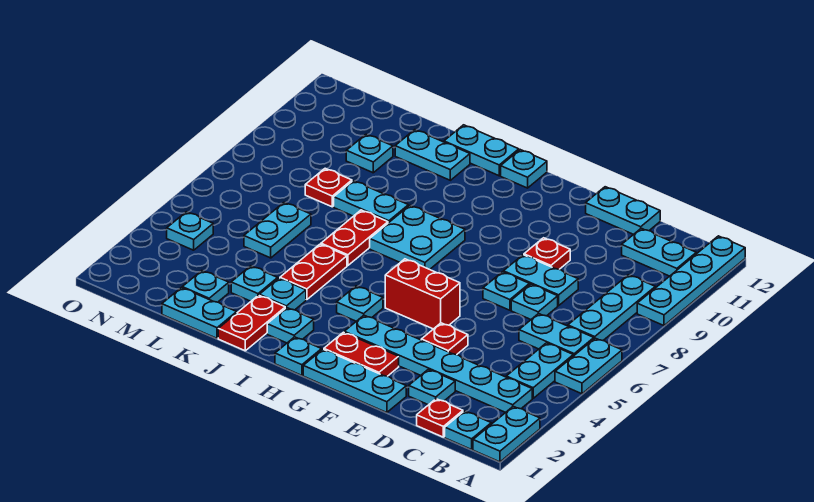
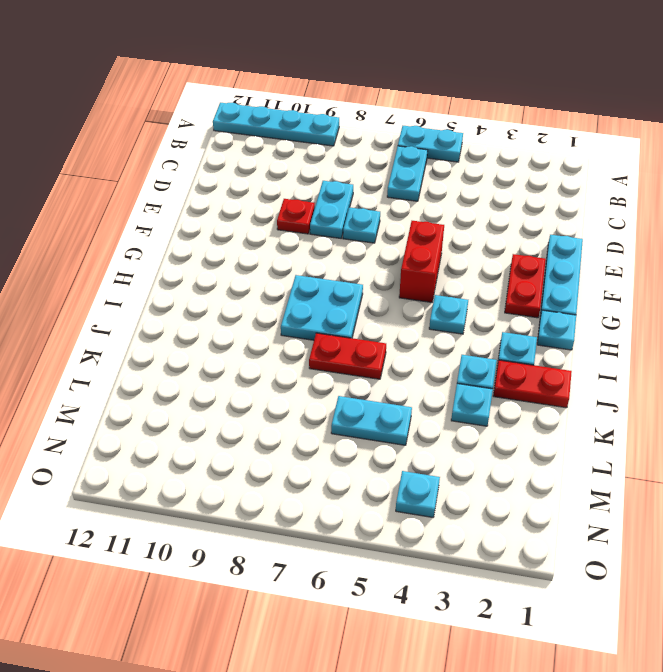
none -> cyan 1x2 plate [473,406,540,462]
none -> cyan 1x1 plate [445,411,491,450]
none -> cyan 1x6 plate [344,315,532,413]
none -> cyan 1x2 plate [506,343,573,398]

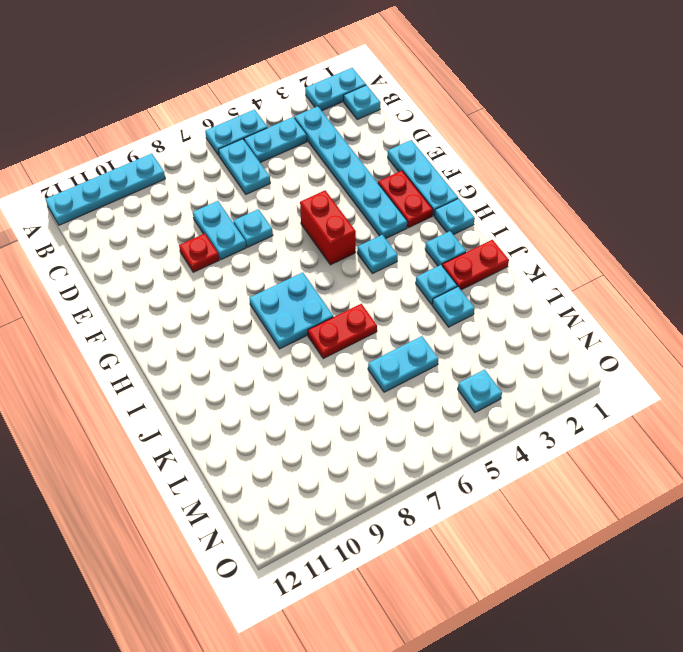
none -> cyan 1x3 plate [568,275,655,340]
none -> cyan 1x2 plate [622,228,696,276]
none -> red 1x1 plate [417,399,463,437]
none -> cyan 1x1 plate [409,369,455,405]

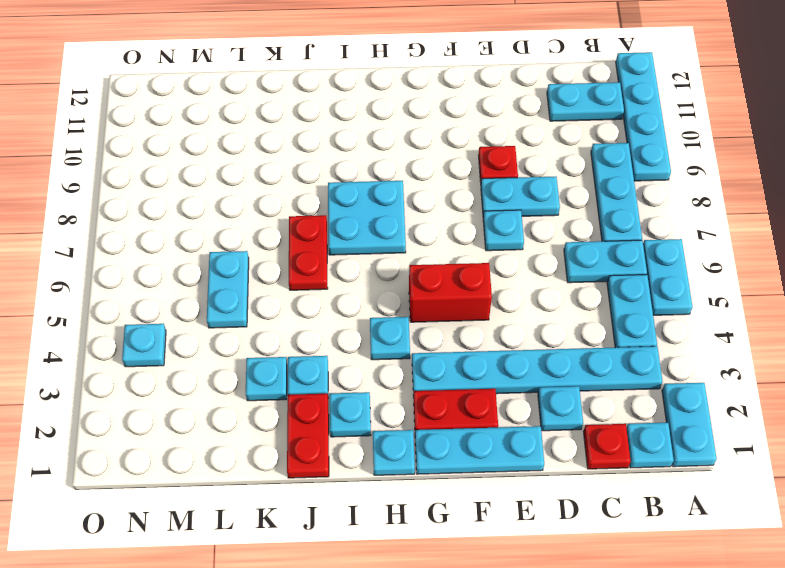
none -> cyan 1x1 plate [511,284,558,319]
none -> cyan 1x2 plate [586,187,660,234]
none -> red 1x1 plate [421,323,468,355]
none -> cyan 1x1 plate [501,150,547,188]

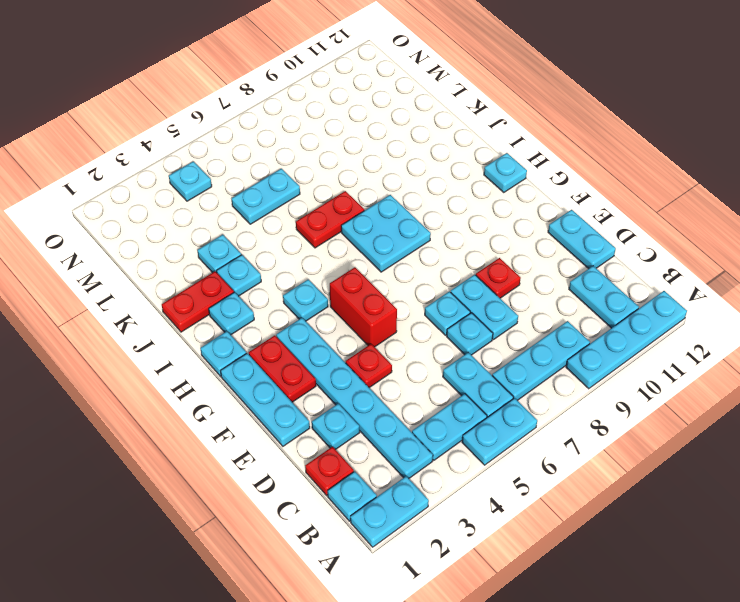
none -> cyan 1x2 plate [444,125,519,176]
none -> red 1x2 plate [280,244,347,300]
none -> cyan 1x2 plate [334,181,408,223]
none -> cyan 1x2 plate [395,130,470,180]

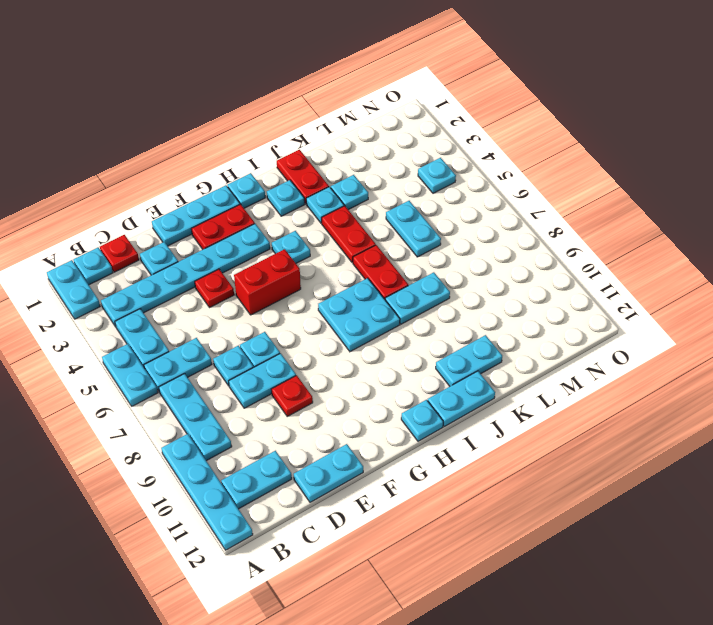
none -> cyan 1x2 plate [162,288,237,338]
none -> cyan 1x1 plate [182,271,229,302]
none -> red 1x1 plate [305,168,352,207]
none -> cyan 1x1 plate [346,134,393,173]

